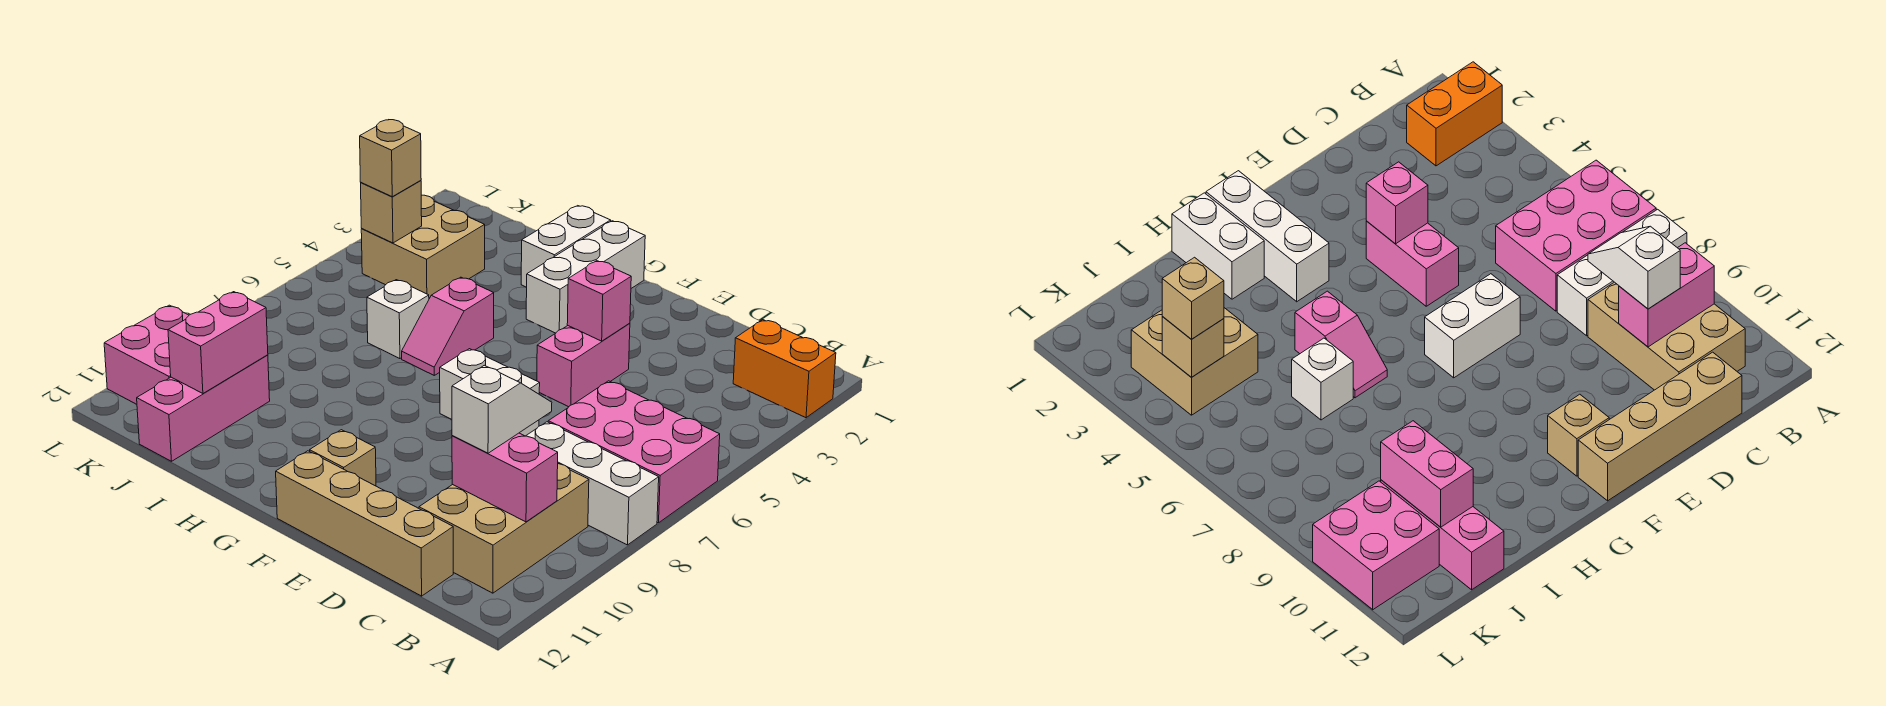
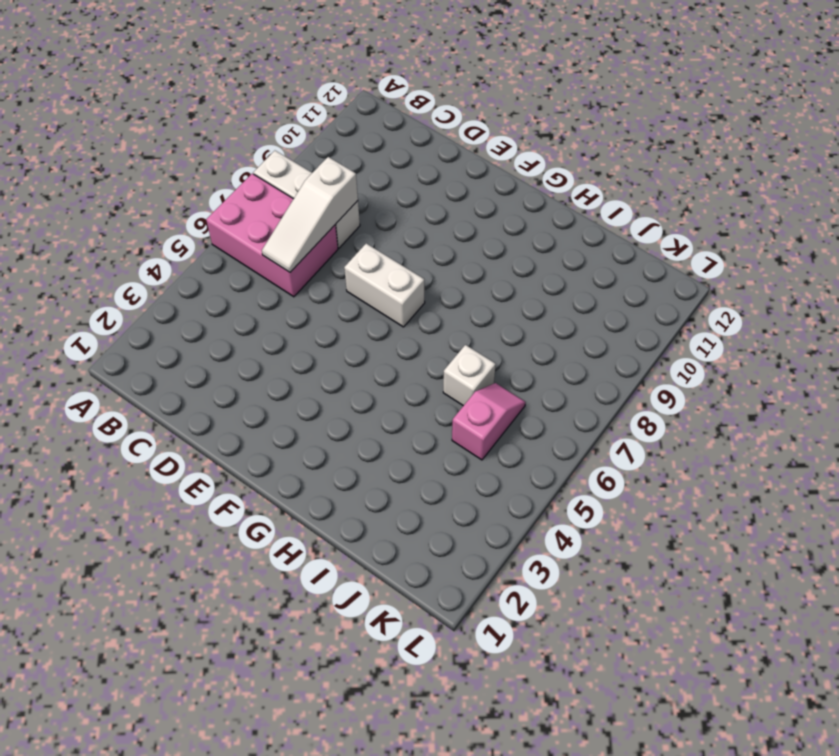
white 1x3 slope [262,157,358,272] -> none
pink 1x2 slope [452,383,526,460] -> pink 1x2 slope moved to [402,277,494,375]
none -> orange 1x2 brick [733,320,836,418]
none -> tan 2x3 brick [419,464,589,593]
none -> tan 1x4 brick [276,451,453,596]

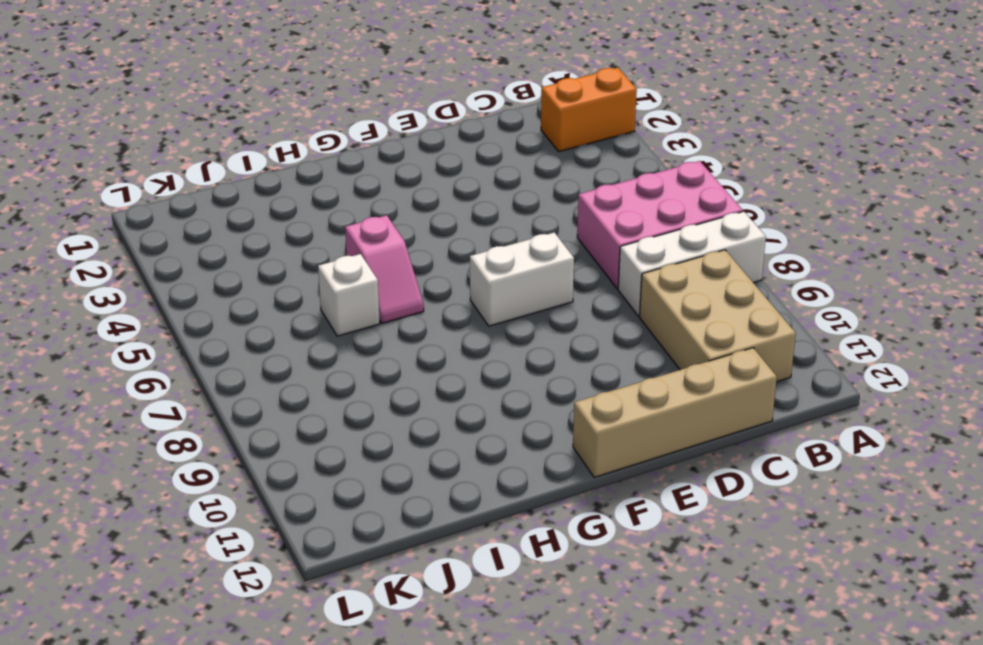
none -> pink 1x2 brick [537,323,630,407]
none -> tan 1x1 brick [310,430,376,486]
none -> white 1x3 brick [526,221,645,333]

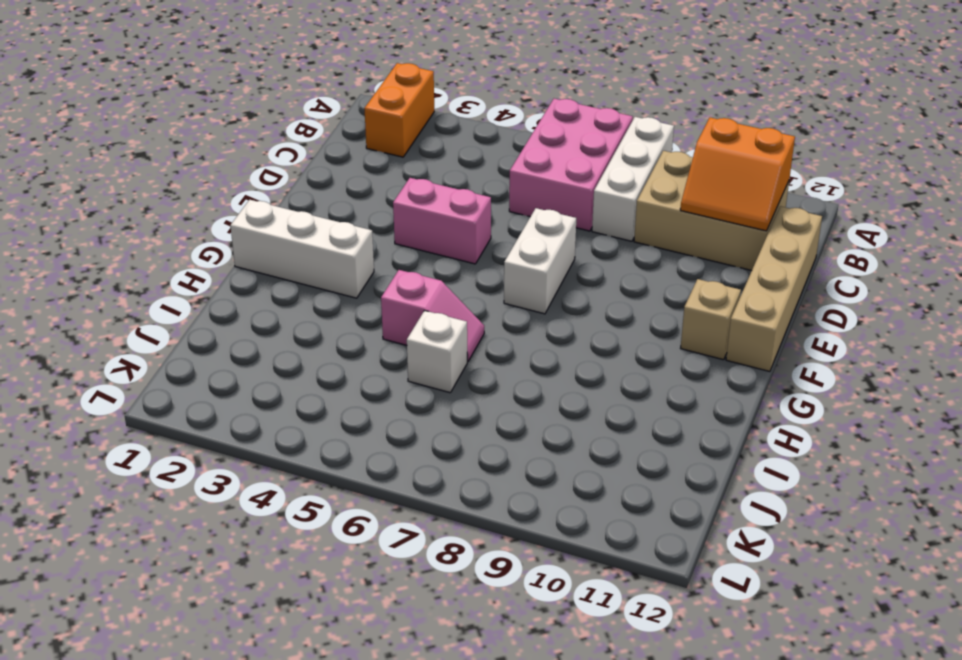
orange 2x2 slope [680,118,795,231] -> pink 1x2 brick [452,433,558,522]
none -> white 1x2 brick [521,206,611,287]
none -> tan 2x2 brick [361,195,485,299]
none -> pink 1x3 brick [137,355,270,461]

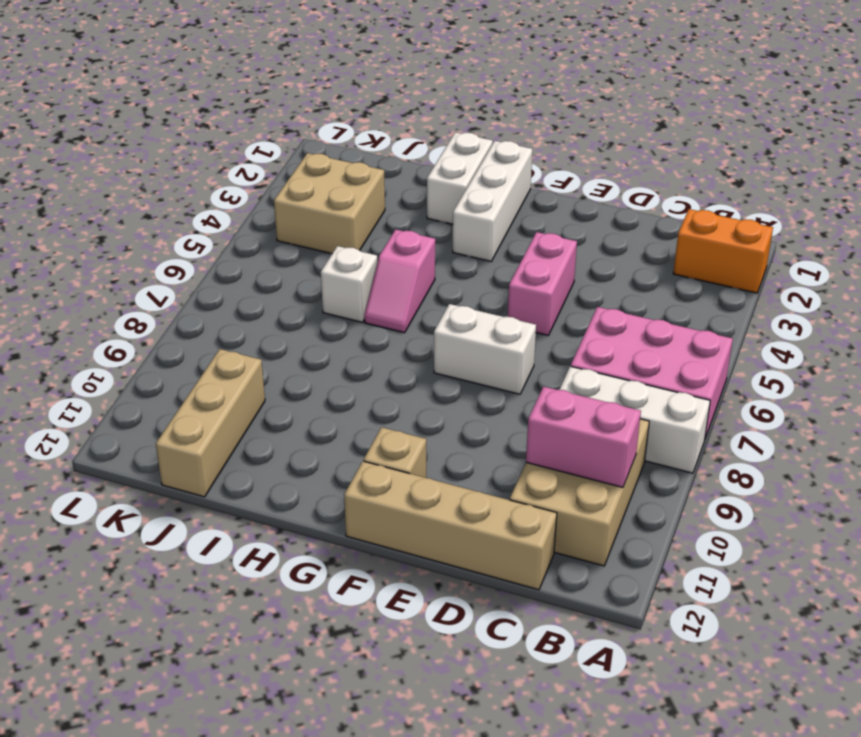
tan 1x3 brick [156,349,265,497] -> pink 1x3 brick [137,355,270,461]
none -> pink 2x2 brick [104,305,189,404]
none -> pink 1x1 brick [567,261,631,341]
none -> pink 1x2 brick [168,292,268,393]

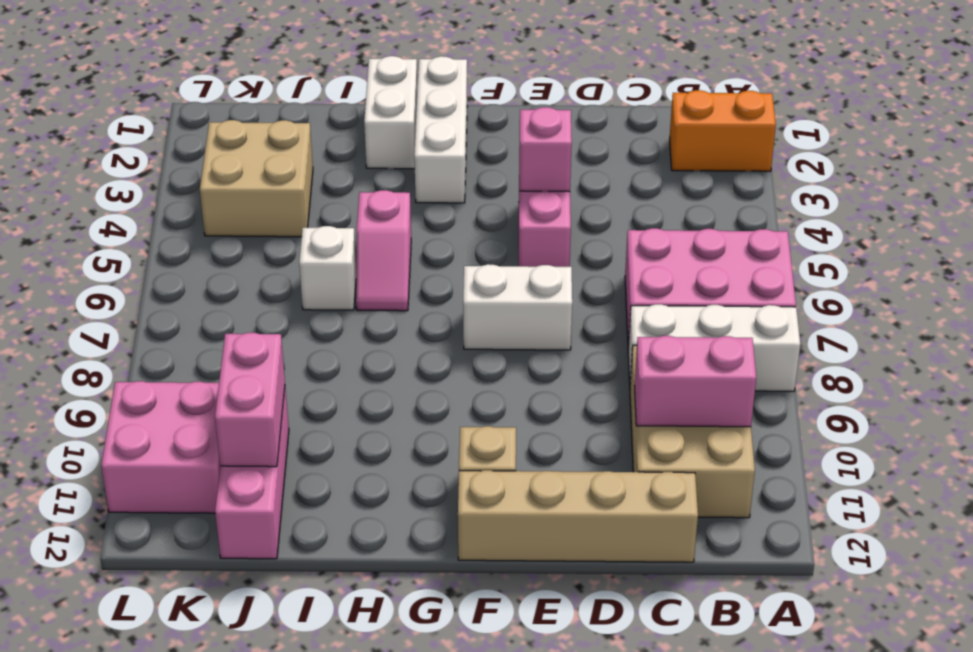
none -> tan 1x1 brick [361,180,422,243]
none -> white 1x2 slope [452,365,552,453]
none -> tan 1x1 brick [360,120,421,197]

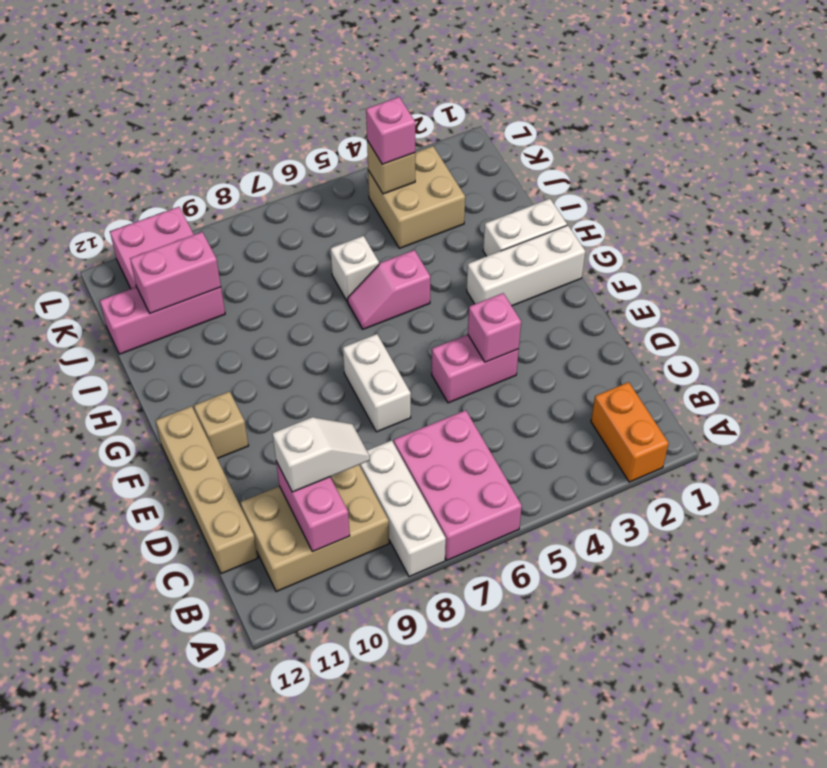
pink 1x1 brick [366,97,415,164] -> tan 1x1 brick [360,120,421,197]

